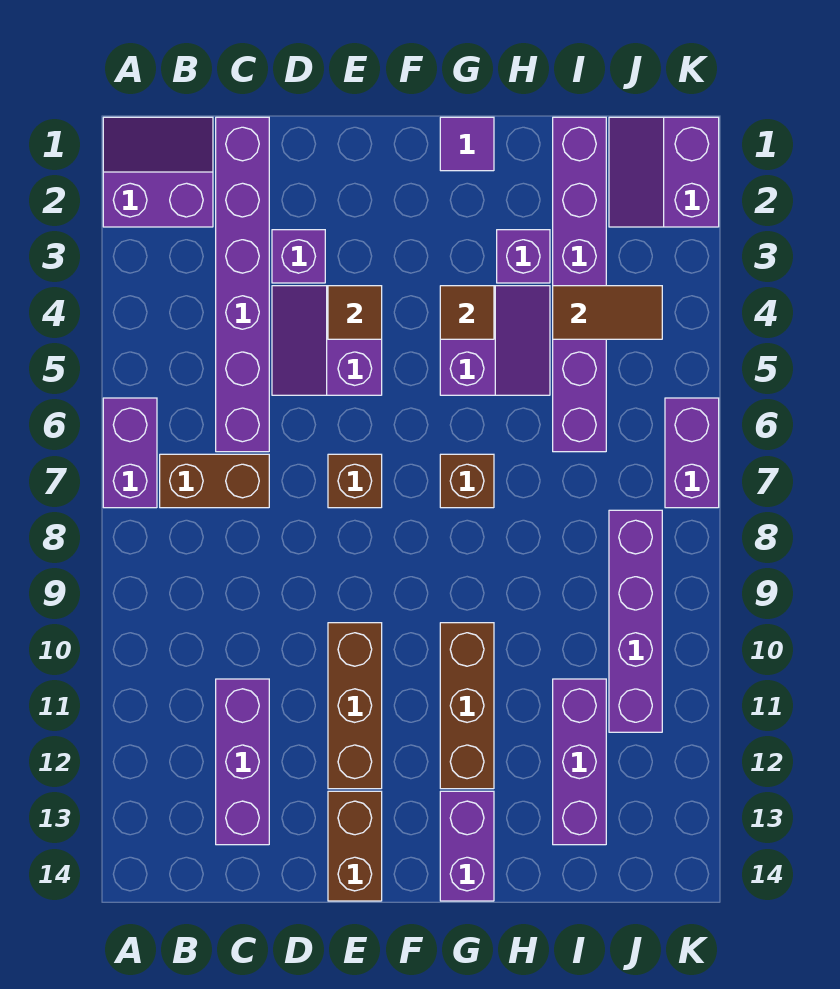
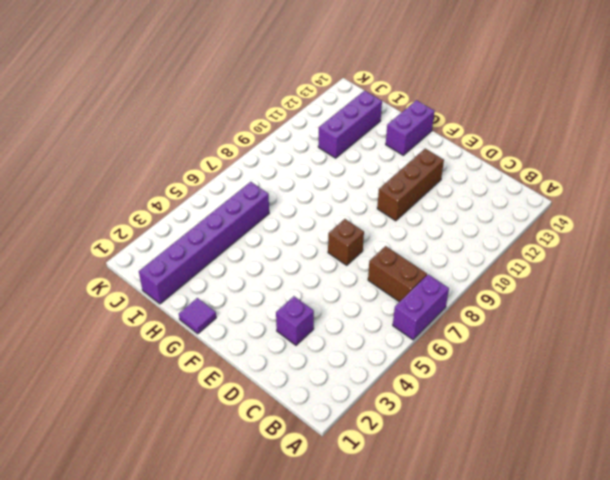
none -> purple 2x2 slope [103,117,213,227]
none -> purple 1x6 brick [216,117,269,452]
none -> purple 1x3 brick [216,679,269,845]

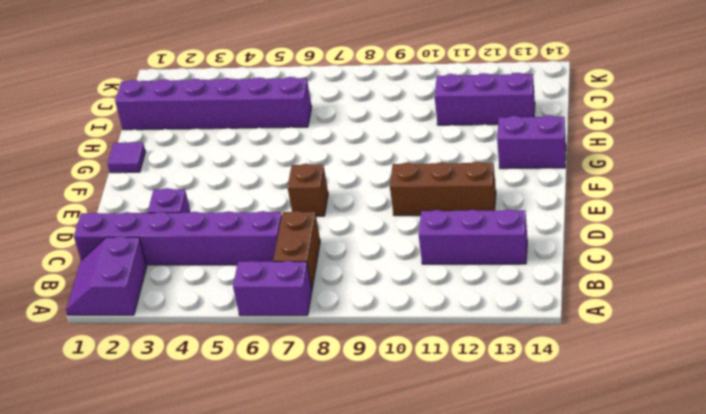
none -> purple 2x2 slope [272,286,382,395]
none -> brown 1x2 brick [328,791,382,901]
none -> purple 2x2 slope [440,286,550,395]

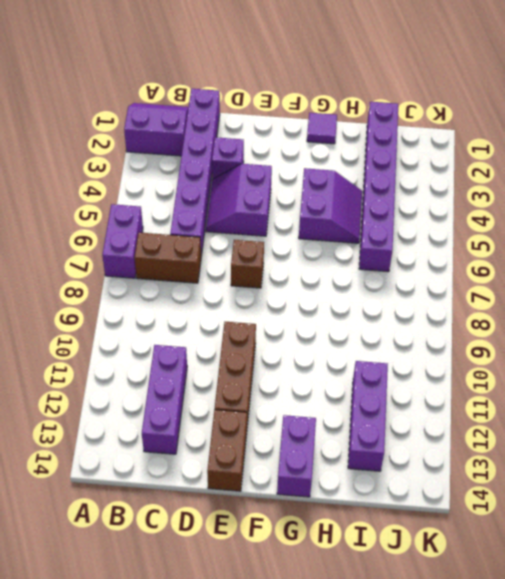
none -> brown 1x1 brick [440,454,494,508]
none -> brown 1x3 brick [440,623,494,789]
none -> purple 1x1 brick [497,230,550,283]

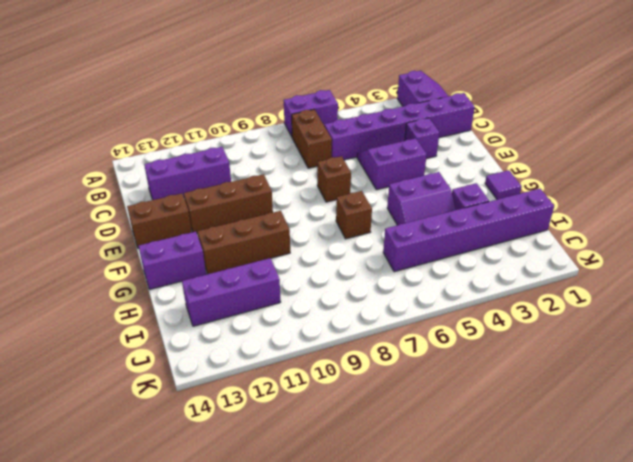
none -> purple 2x2 slope [609,117,719,227]
none -> purple 1x4 brick [609,510,662,732]
none -> purple 1x2 brick [665,398,719,508]

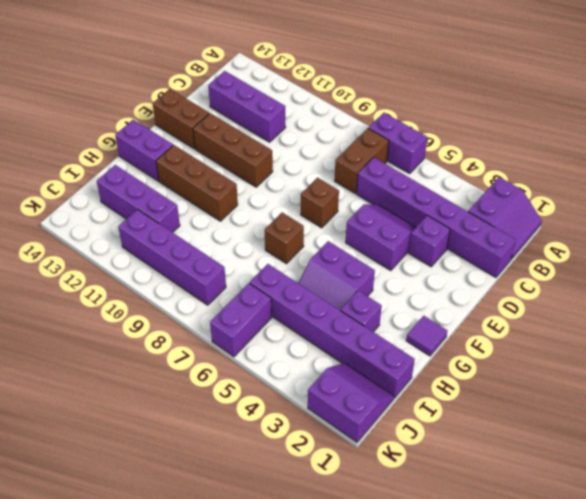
purple 1x2 brick [210,283,272,357] -> purple 1x2 brick turned to [665,398,719,508]
none -> brown 1x1 tile [328,286,382,339]
none -> brown 1x1 tile [440,286,494,339]
none -> brown 1x2 tile [553,286,662,339]

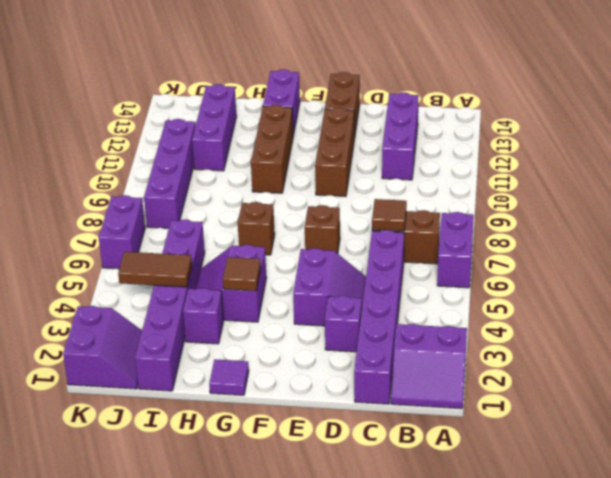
brown 1x1 tile [372,199,407,231] -> brown 1x1 tile moved to [328,286,382,339]

